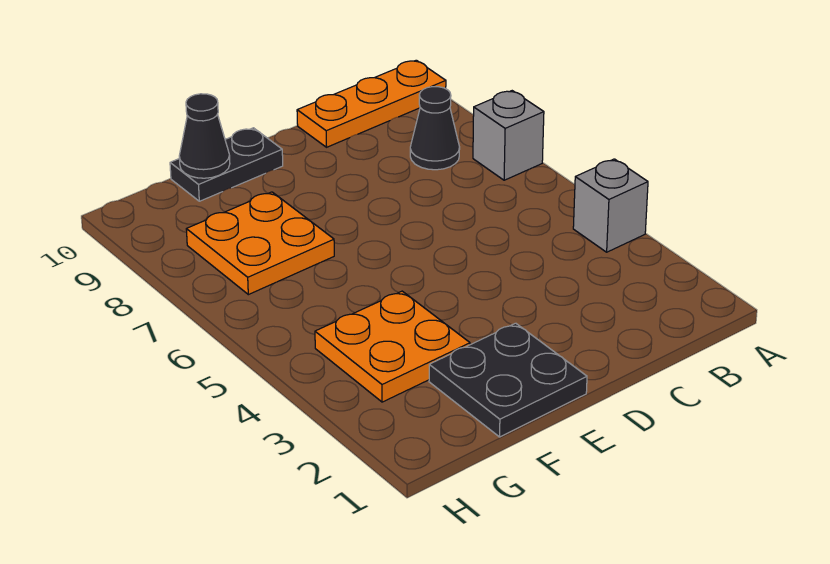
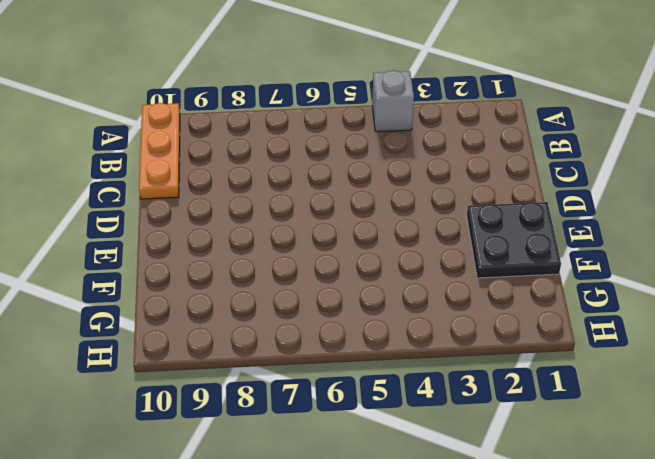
none -> grey 1x1 brick [473,91,544,180]
none -> black 1x1 cone [410,87,460,170]

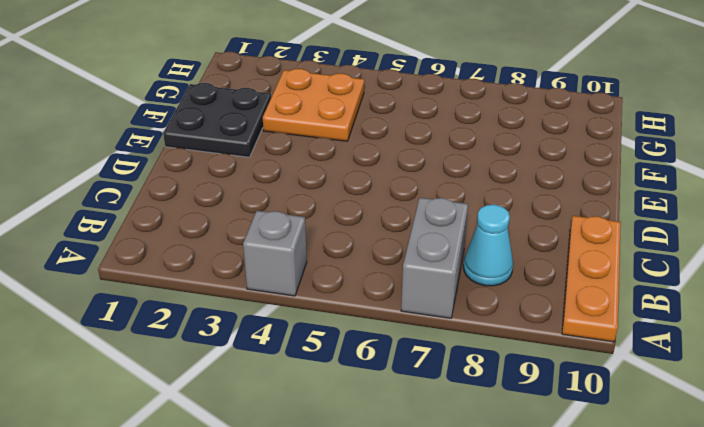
grey 1x2 brick [401,198,468,318] -> grey 1x1 brick [473,91,544,180]
cyan 1x1 cone [464,205,513,286] -> black 1x1 cone [410,87,460,170]
none -> black 1x2 plate [170,128,283,201]
none -> orange 2x2 plate [186,192,334,295]

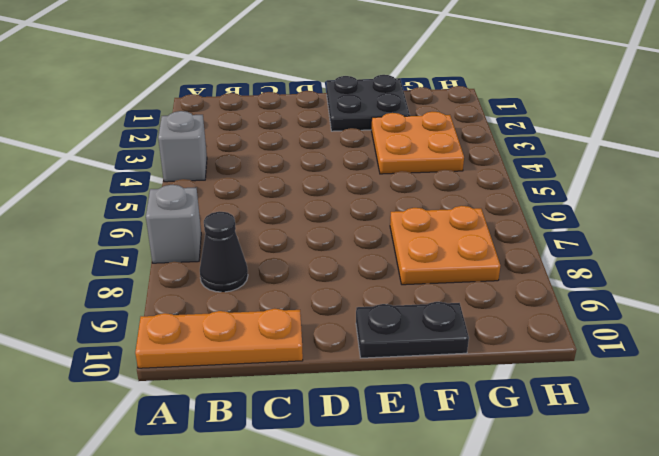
none -> black 1x1 cone [179,94,230,178]

